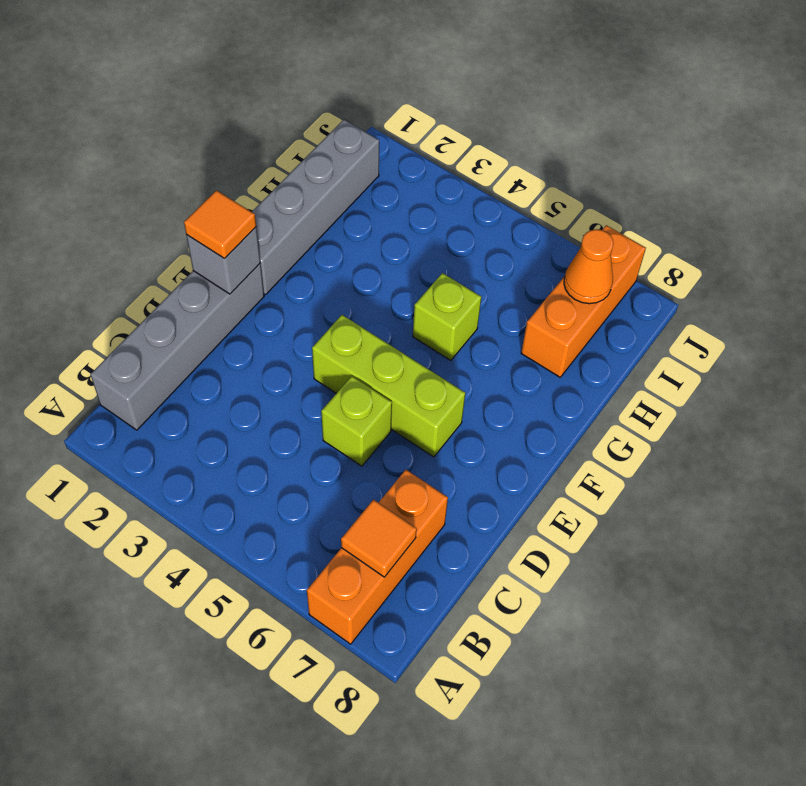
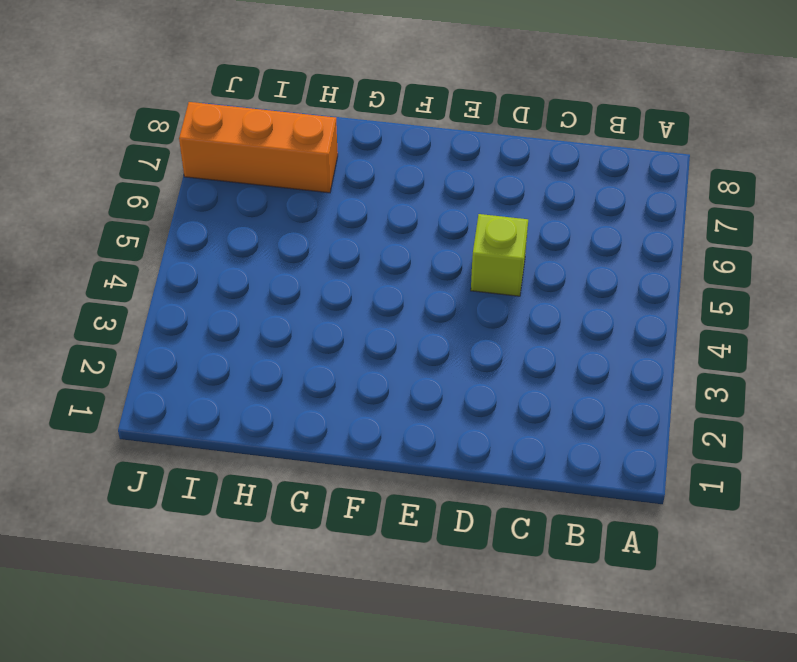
none -> orange 1x3 brick [307,470,448,644]
none -> grey 1x4 brick [90,263,264,430]

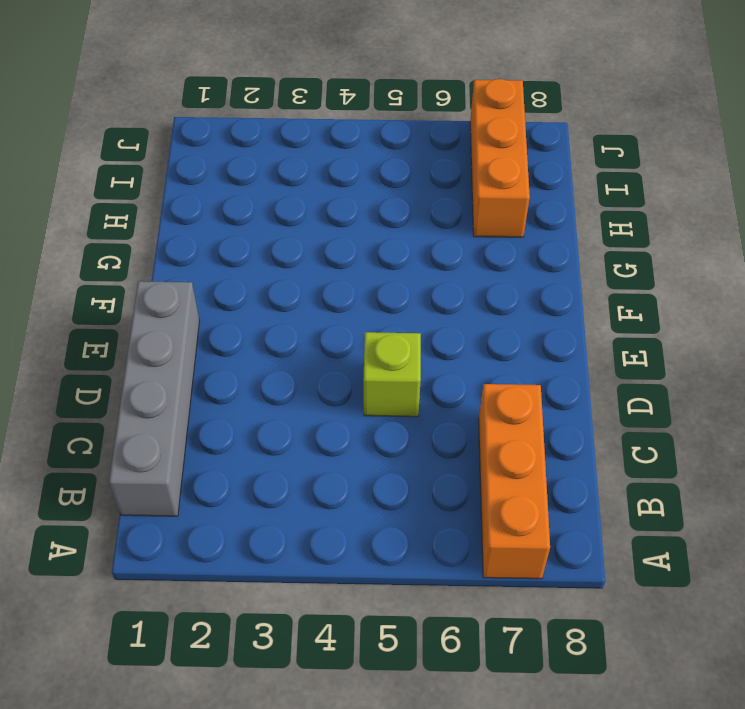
none -> lime 1x3 brick [312,315,465,457]
none -> grey 1x4 brick [252,120,379,295]

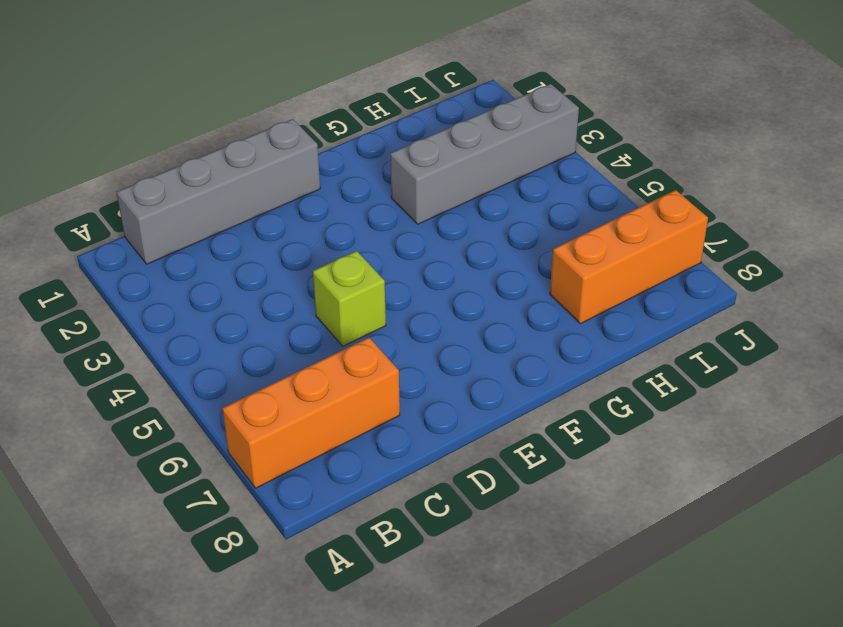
grey 1x4 brick [390,84,579,224] -> grey 1x4 brick moved to [252,120,379,295]
none -> lime 1x3 brick [312,315,465,457]
none -> lime 1x1 brick [413,273,481,361]

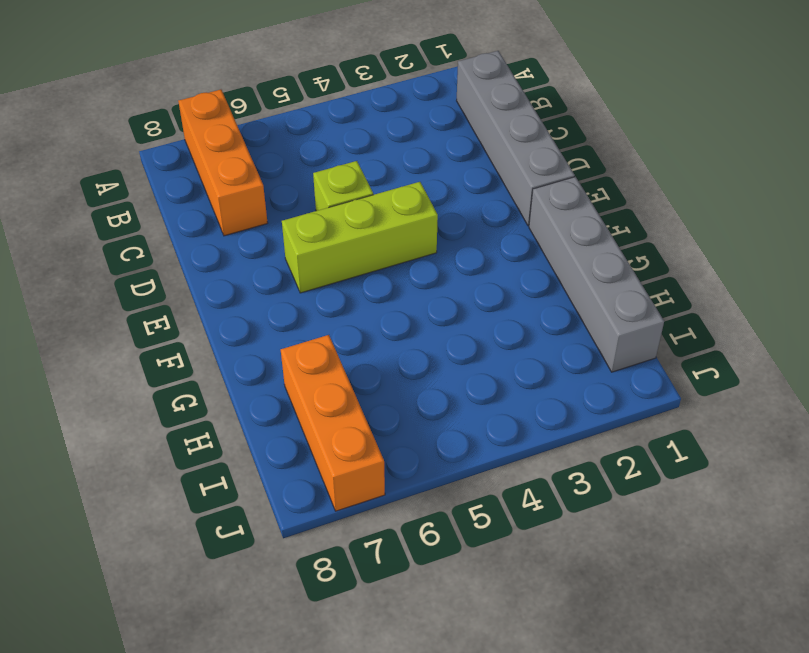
none -> lime 1x1 brick [413,273,481,361]
none -> orange 1x1 tile [341,500,417,577]

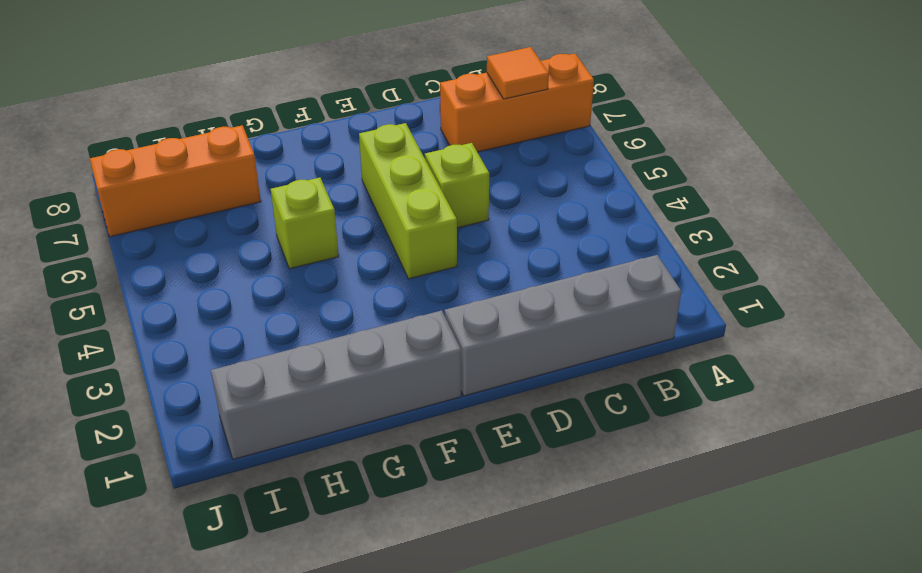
none -> grey 1x1 brick [186,227,260,294]
none -> orange 1x1 cone [564,229,614,304]

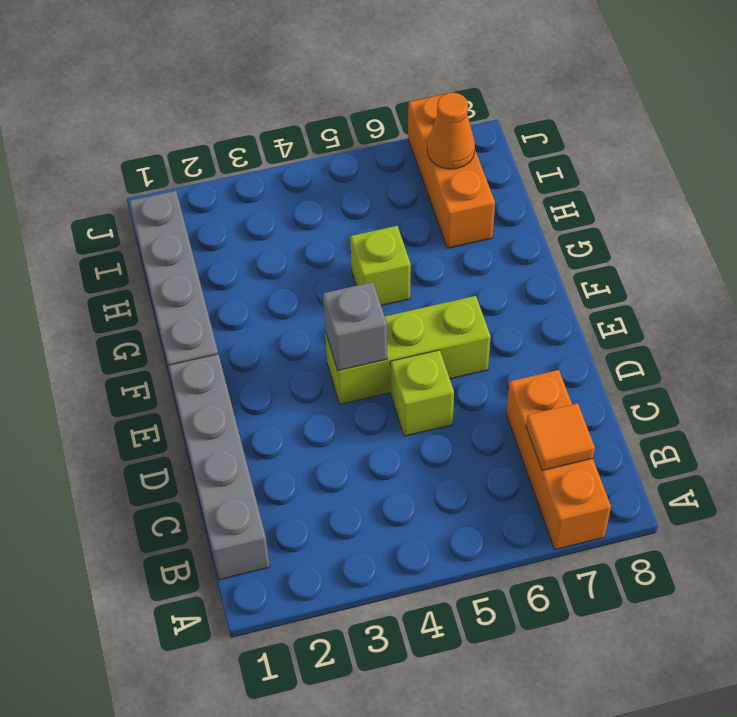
grey 1x1 brick [323,282,387,371] -> grey 1x1 brick moved to [186,227,260,294]
none -> orange 1x1 tile [184,190,256,258]

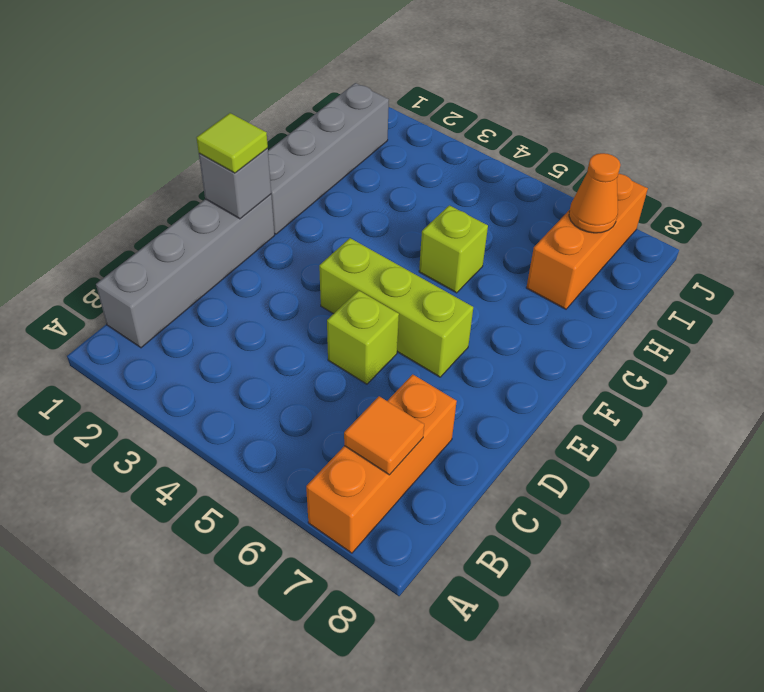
lime 1x1 tile [197,113,268,173] -> orange 1x1 tile [184,190,256,258]

